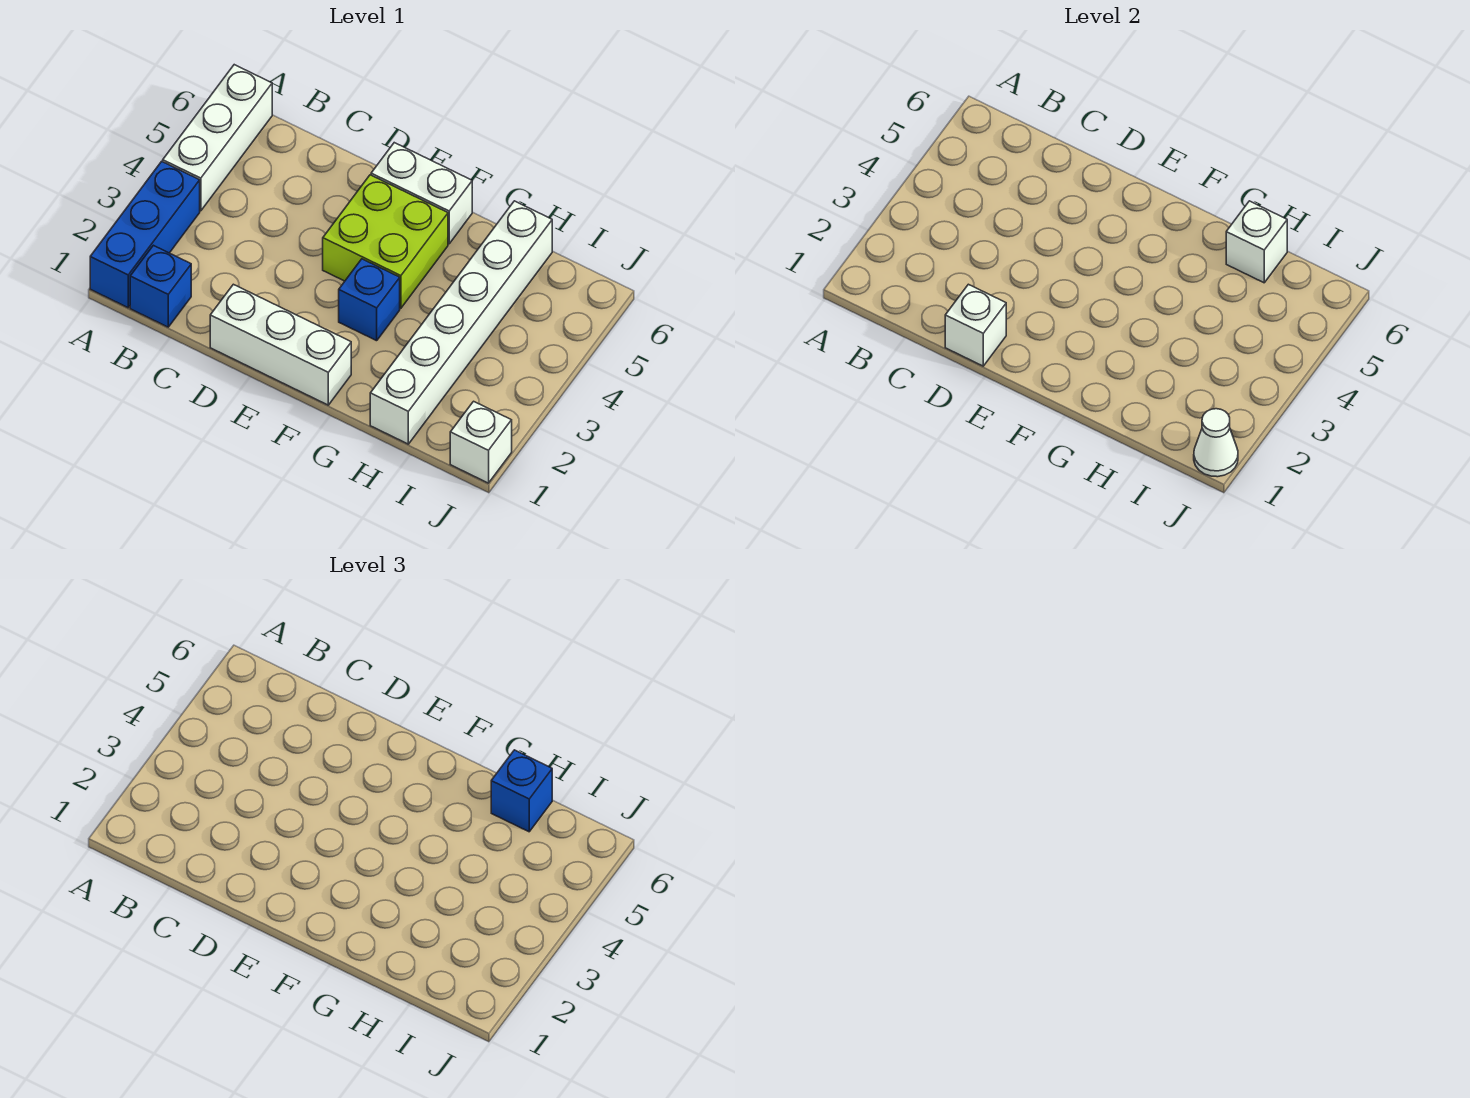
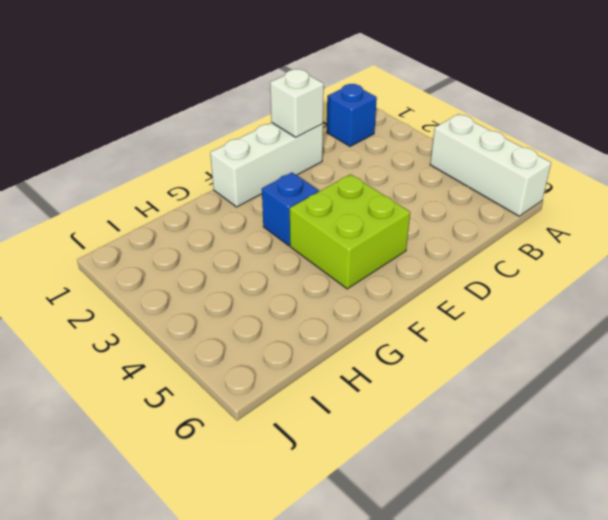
none -> blue 1x3 brick [90,161,200,308]
none -> white 1x2 brick [371,143,472,244]
none -> white 1x6 brick [370,201,552,444]

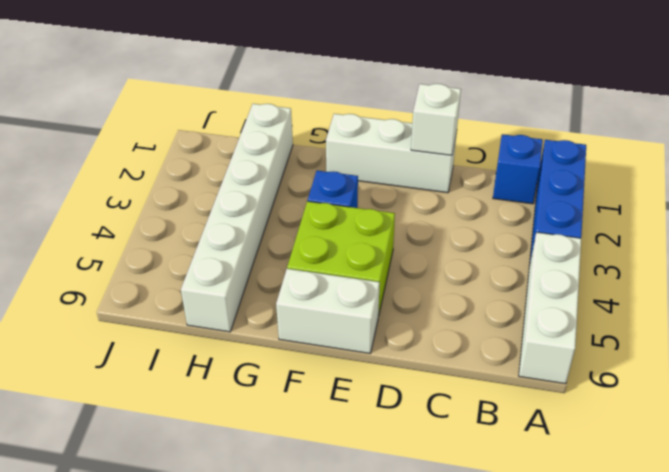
none -> white 1x1 brick [450,401,512,483]
none -> white 1x1 brick [1226,201,1287,283]
none -> white 1x1 cone [1194,409,1238,477]

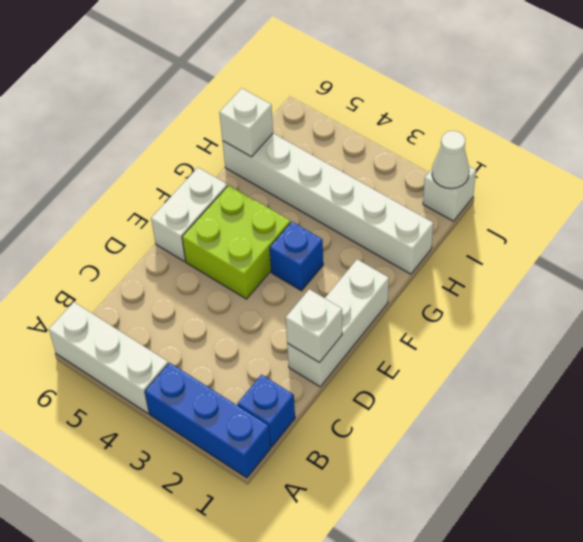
none -> blue 1x1 brick [491,750,552,832]

